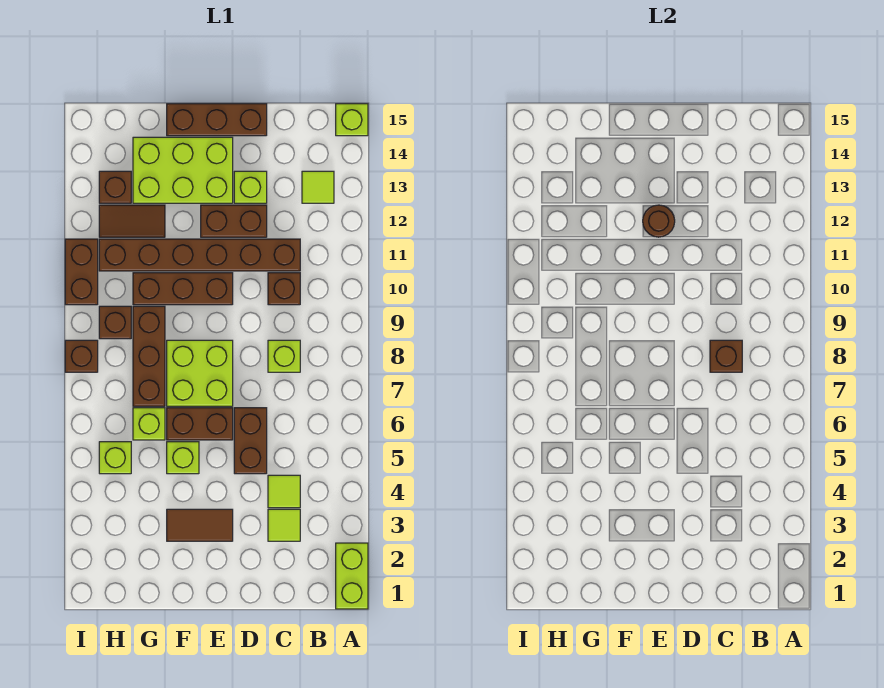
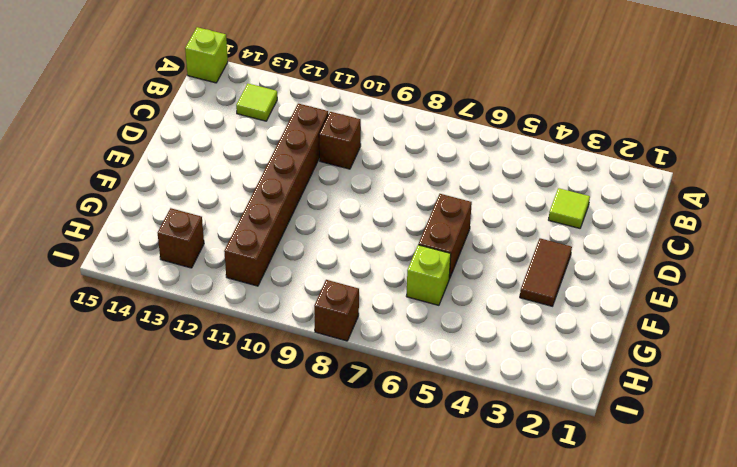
none -> lime 1x2 brick [336,543,368,609]
none -> lime 1x1 tile [268,475,300,508]
none -> lime 1x1 brick [268,340,300,372]

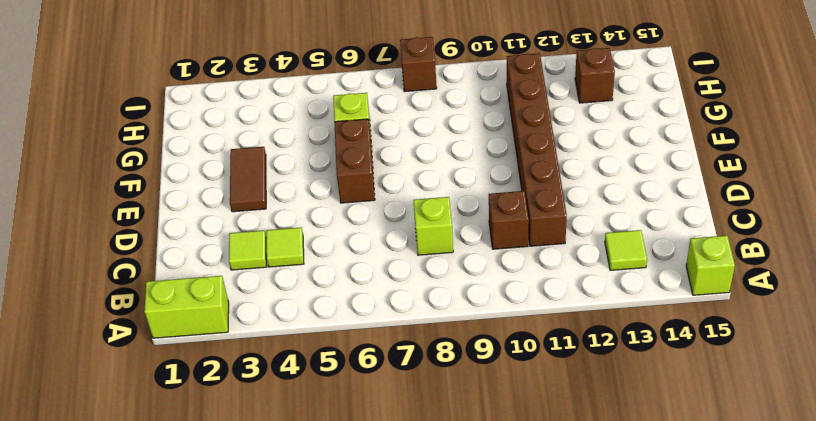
none -> brown 1x2 brick [234,408,267,474]
none -> brown 1x2 brick [201,205,267,237]
none -> lime 1x1 brick [234,171,267,203]

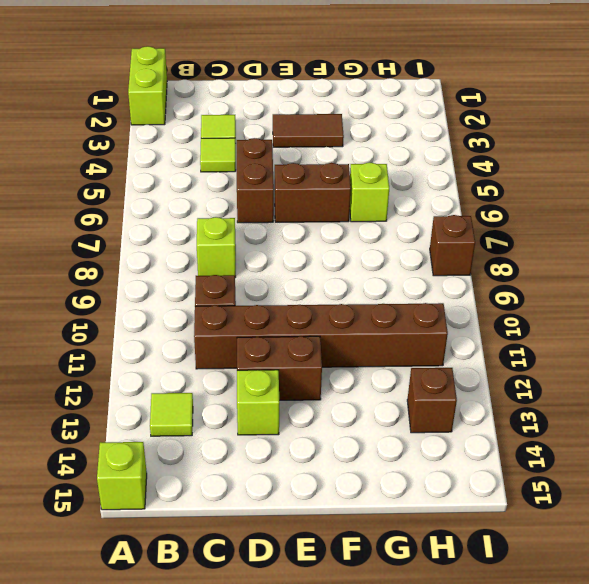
none -> brown 1x3 brick [167,104,267,136]
none -> lime 2x2 brick [167,340,233,406]
none -> brown 1x3 brick [133,273,233,305]

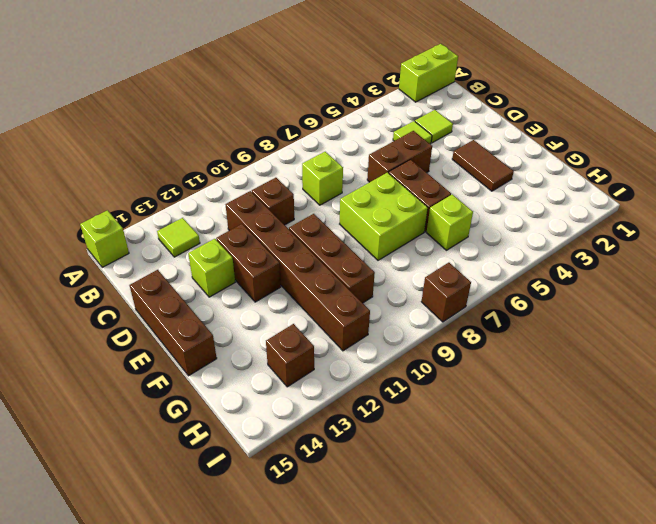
none -> lime 2x3 brick [133,137,233,203]
none -> lime 1x1 brick [167,442,199,474]
none -> brown 1x3 brick [133,306,165,406]

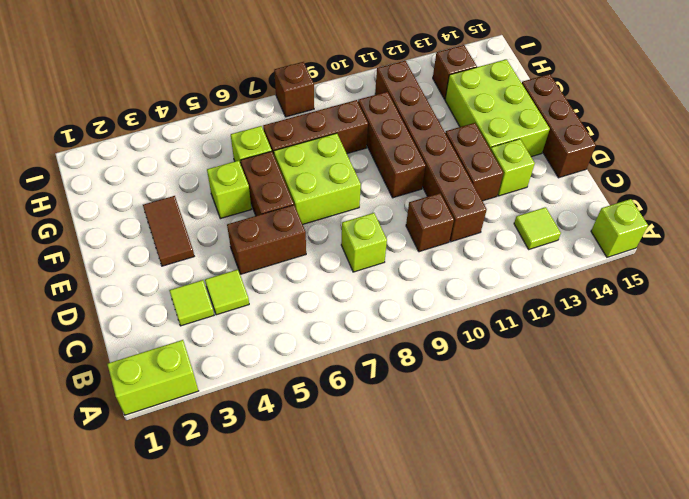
none -> brown 1x2 tile [99,205,165,237]
none -> lime 1x1 brick [99,442,131,474]
none -> brown 1x1 brick [99,306,131,339]

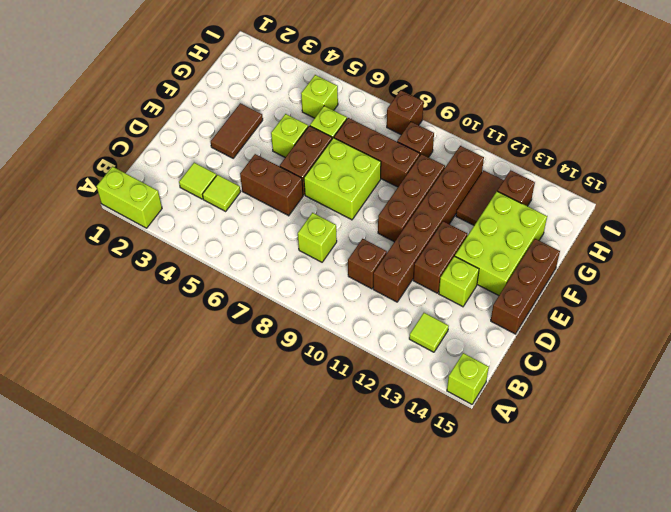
none -> brown 1x2 brick [65,239,98,305]
none -> brown 1x1 brick [710,340,742,372]
none -> brown 1x1 round brick [643,205,675,237]

